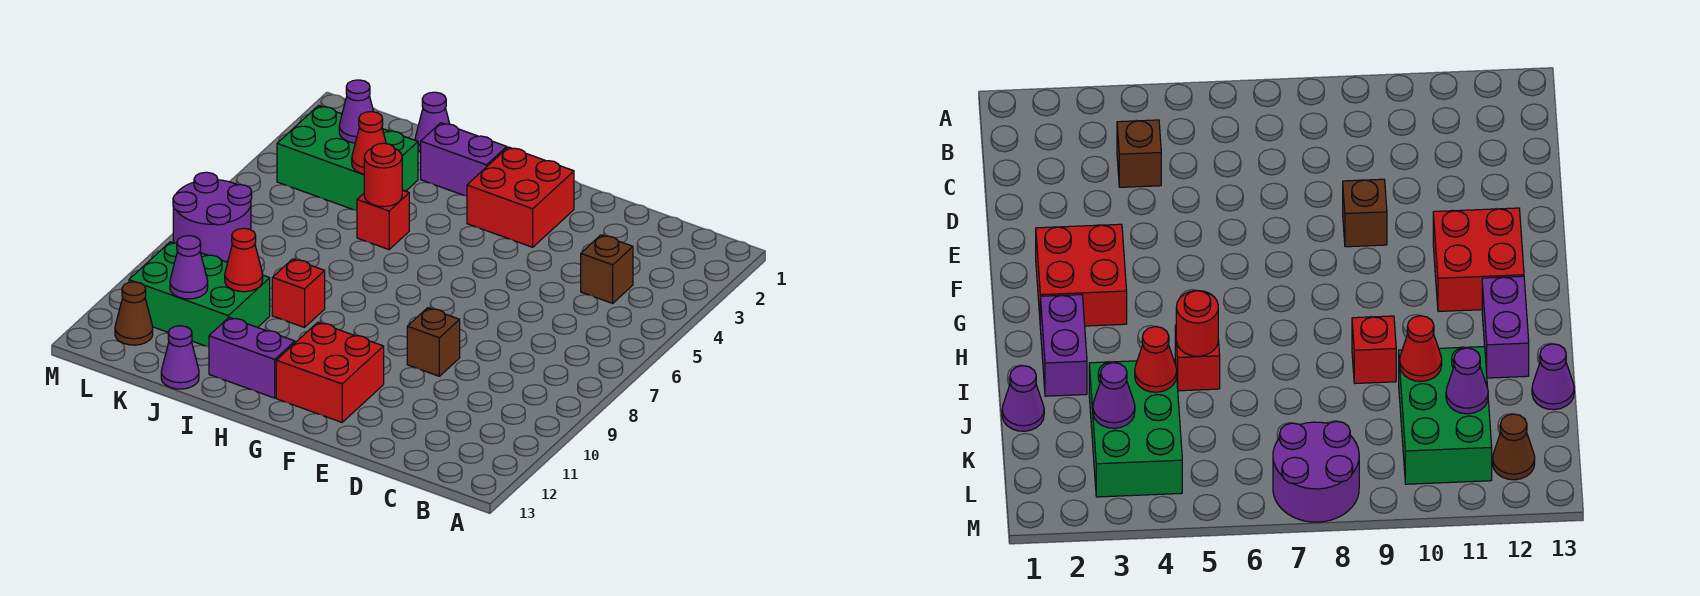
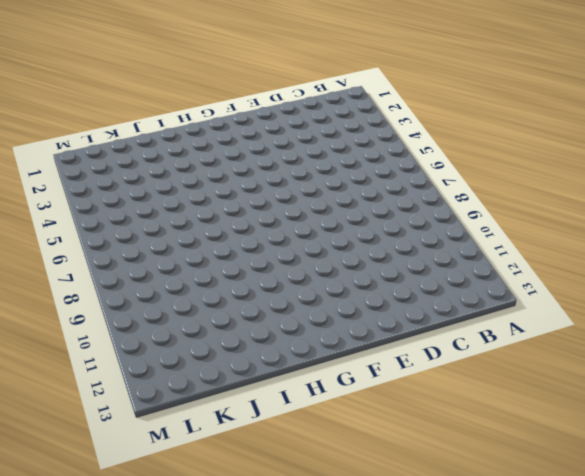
none -> brown 1x1 brick [581,235,633,303]
none -> brown 1x1 brick [407,308,460,376]
none -> red 2x2 brick [467,147,574,247]

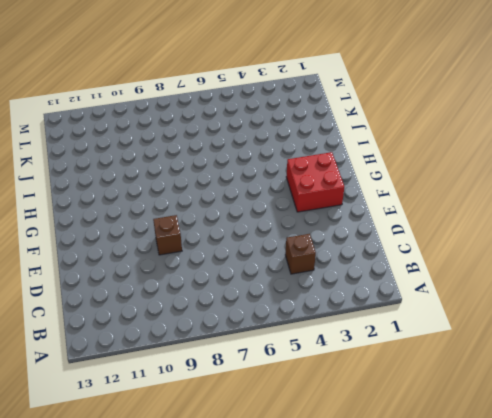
none -> red 2x2 brick [276,322,384,422]
none -> purple 1x2 brick [421,123,507,196]
none -> purple 1x2 brick [209,317,295,398]

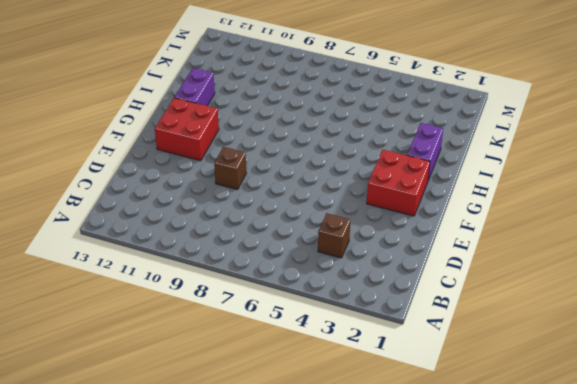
none -> red 1x1 brick [357,190,409,250]
none -> red 1x1 brick [272,259,325,327]
none -> purple 1x1 cone [415,92,450,152]

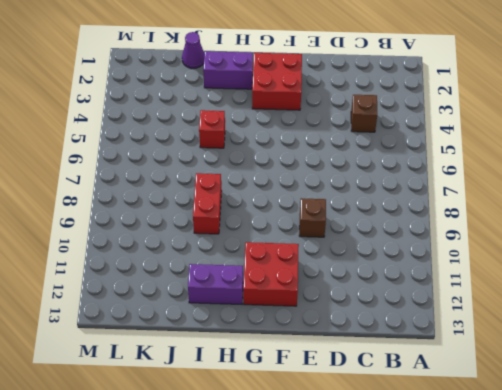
red 1x2 brick [193,173,222,234] -> red 1x1 brick [272,259,325,327]
none -> green 2x3 brick [277,106,418,211]
none -> green 2x3 brick [129,242,270,347]
none -> purple 1x1 cone [161,326,199,389]

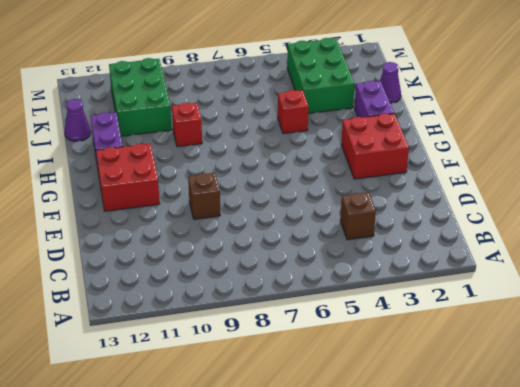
none -> purple 2x2 round brick [173,172,252,262]
none -> brown 1x1 cone [115,282,153,345]
none -> red 1x1 round brick [364,143,402,207]

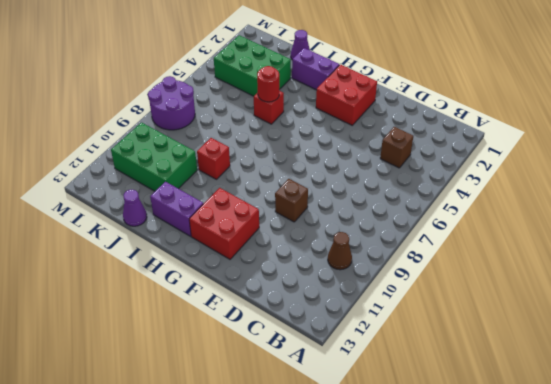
brown 1x1 cone [328,232,352,270] -> brown 1x1 cone moved to [115,282,153,345]
none -> red 1x1 cone [352,112,386,174]
none -> red 1x1 cone [225,228,263,292]
none -> purple 1x1 cone [339,80,374,143]

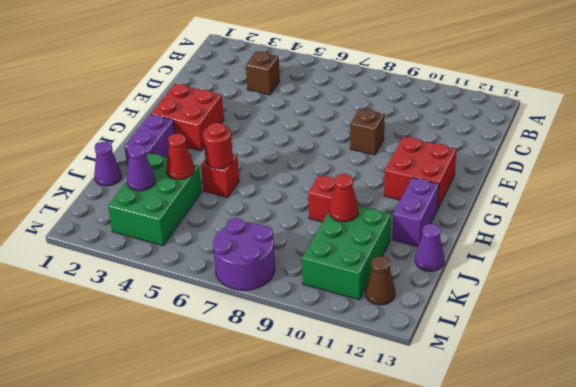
none -> purple 1x1 cone [170,236,208,299]

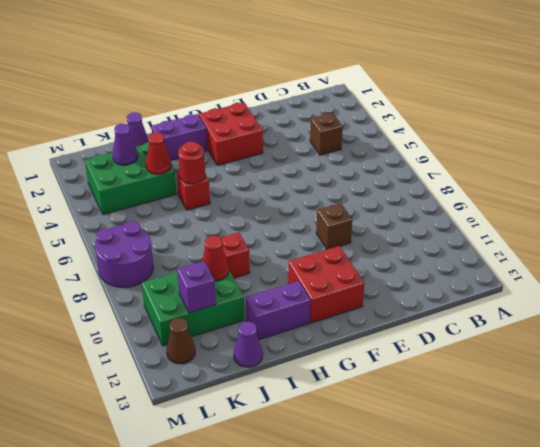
purple 1x1 brick [177,261,216,313] -> purple 1x1 cone [170,236,208,299]

